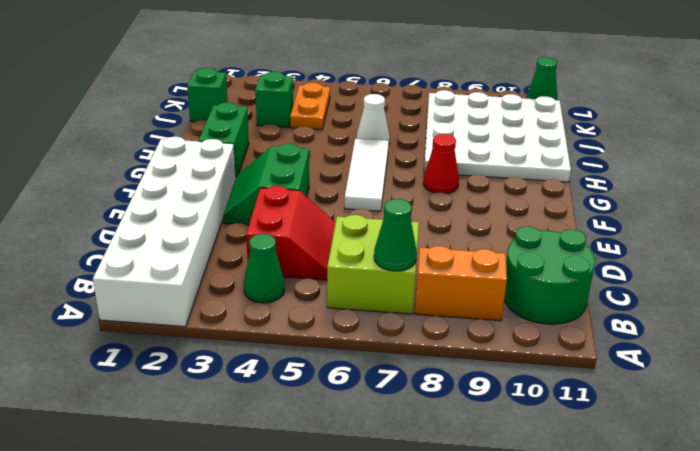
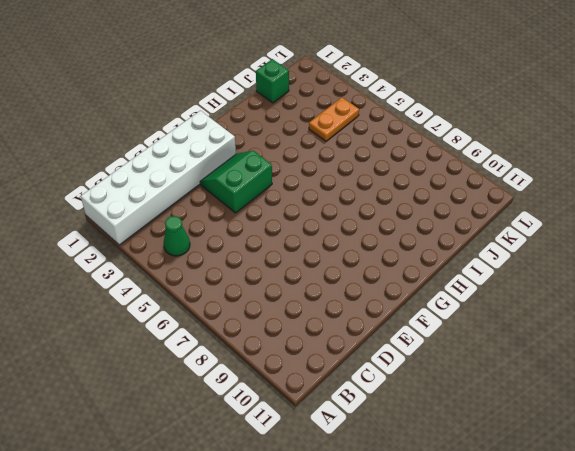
none -> lime 2x2 brick [327,215,419,314]
none -> orange 1x2 brick [415,246,507,321]
none -> green 2x2 round brick [504,226,595,324]

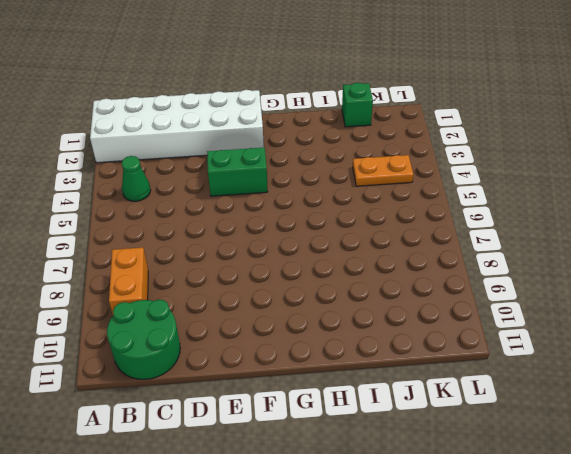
none -> lime 2x2 brick [327,215,419,314]
none -> red 2x2 slope [246,186,336,280]
none -> white 1x3 tile [345,139,389,211]

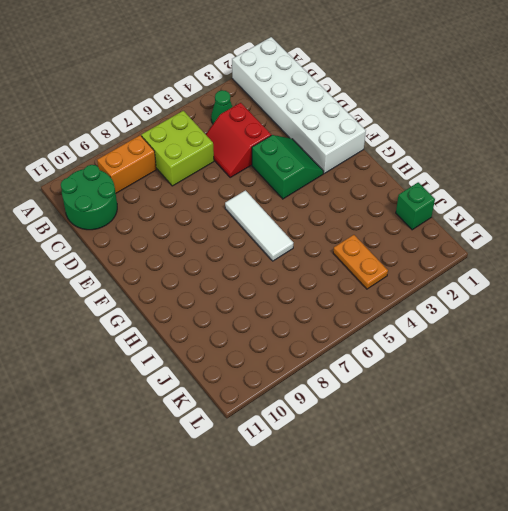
none -> green 1x2 brick [198,102,249,177]
none -> red 1x1 cone [423,134,459,194]
none -> white 4x4 plate [424,90,571,182]

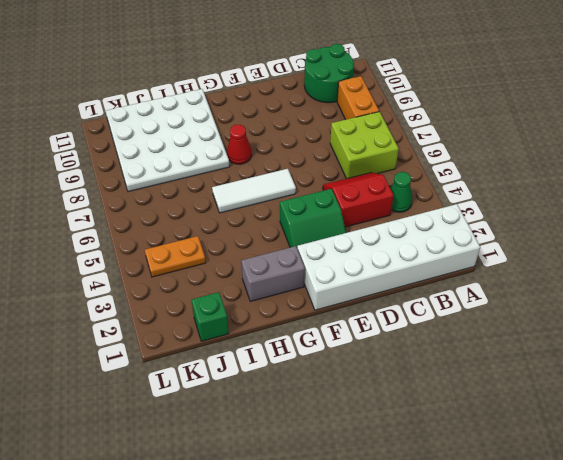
grey 1x2 brick [241,246,305,301] -> green 1x2 brick [198,102,249,177]
none -> white 1x1 cone [357,94,390,141]
none -> green 1x1 brick [255,72,293,128]
none -> green 1x1 cone [526,57,558,100]

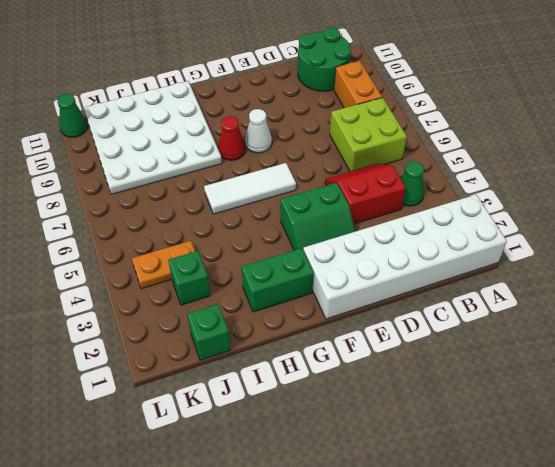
white 1x1 cone [245,109,272,153] -> white 1x1 cone moved to [357,94,390,141]
none -> green 1x1 cone [374,199,417,271]

